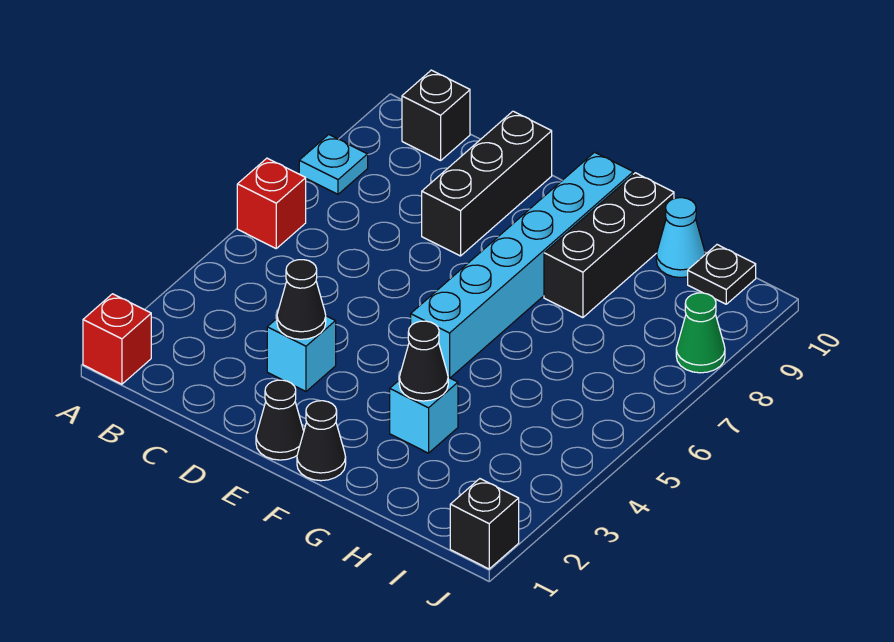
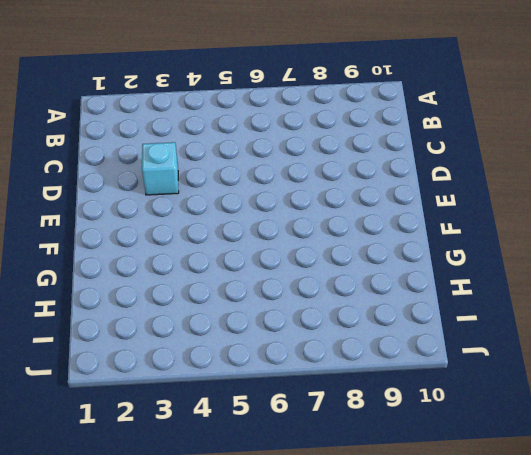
none -> red 1x1 brick [83,294,151,384]
none -> red 1x1 brick [237,158,306,248]
none -> cyan 1x1 plate [299,135,368,194]

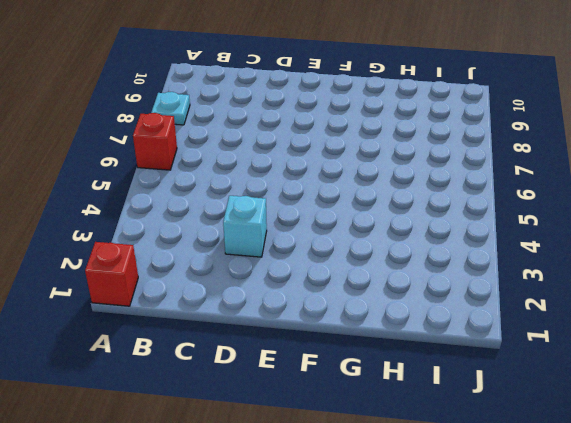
none -> black 1x1 brick [402,70,470,161]
none -> black 1x3 brick [422,111,552,256]
none -> black 1x1 cone [256,380,304,460]

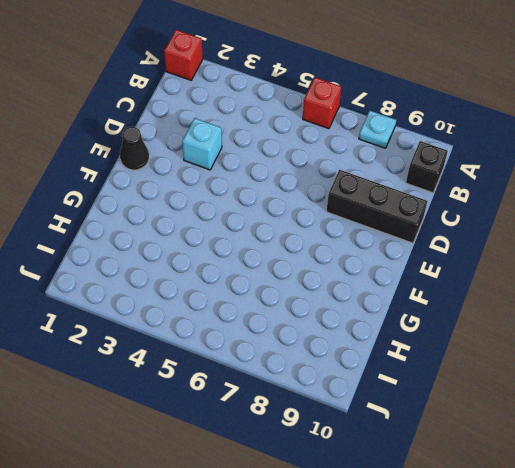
none -> black 1x1 cone [297,401,346,481]
none -> cyan 1x6 brick [411,152,633,378]
none -> cyan 1x1 brick [390,378,458,453]

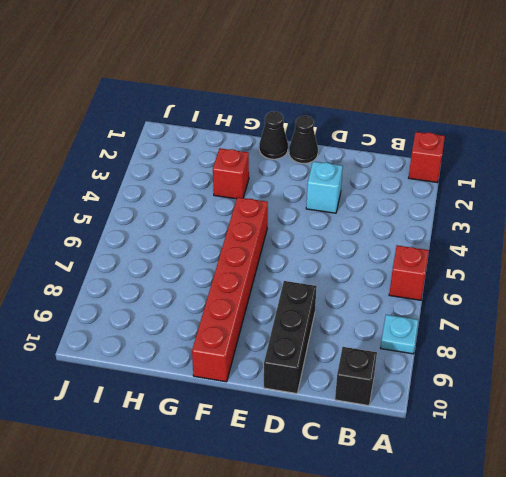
red 1x6 brick [192,197,268,382] -> cyan 1x6 brick [411,152,633,378]
red 1x1 brick [213,148,249,199] -> cyan 1x1 brick [390,378,458,453]
none -> black 1x3 brick [544,173,674,318]
none -> cyan 1x1 cone [656,198,705,278]
none -> black 1x1 plate [688,245,756,304]

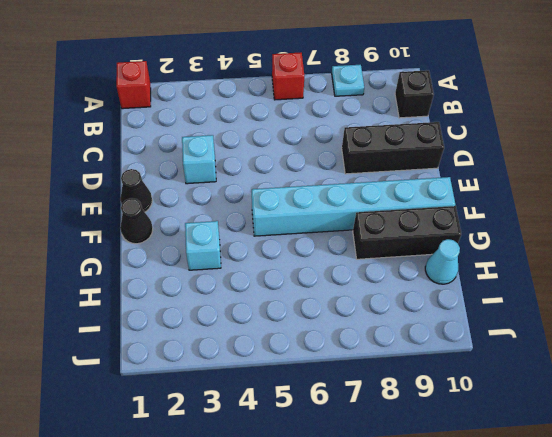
none -> black 1x1 plate [688,245,756,304]
none -> black 1x1 brick [450,479,519,569]
none -> green 1x1 cone [676,293,725,373]

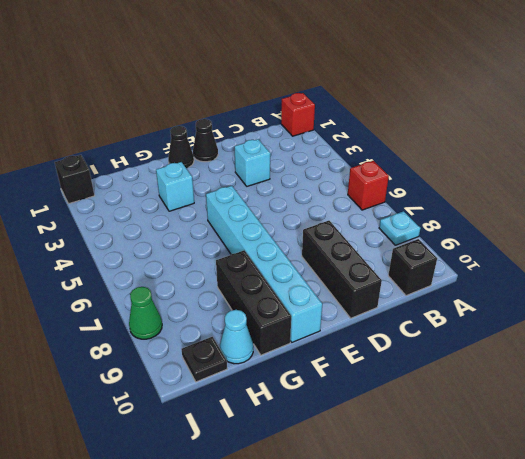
none -> black 1x1 cone [277,260,326,339]
none -> black 1x1 cone [399,321,448,401]

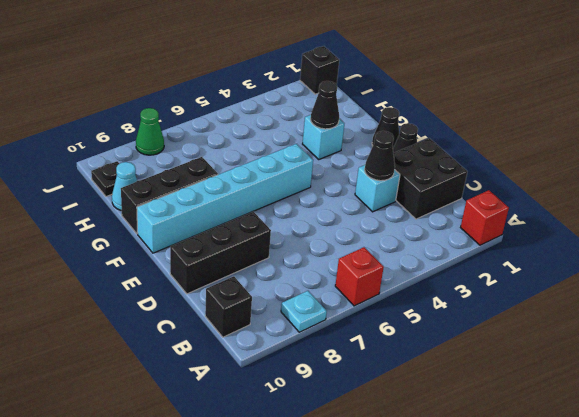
black 2x2 brick [393,138,467,219] -> none

